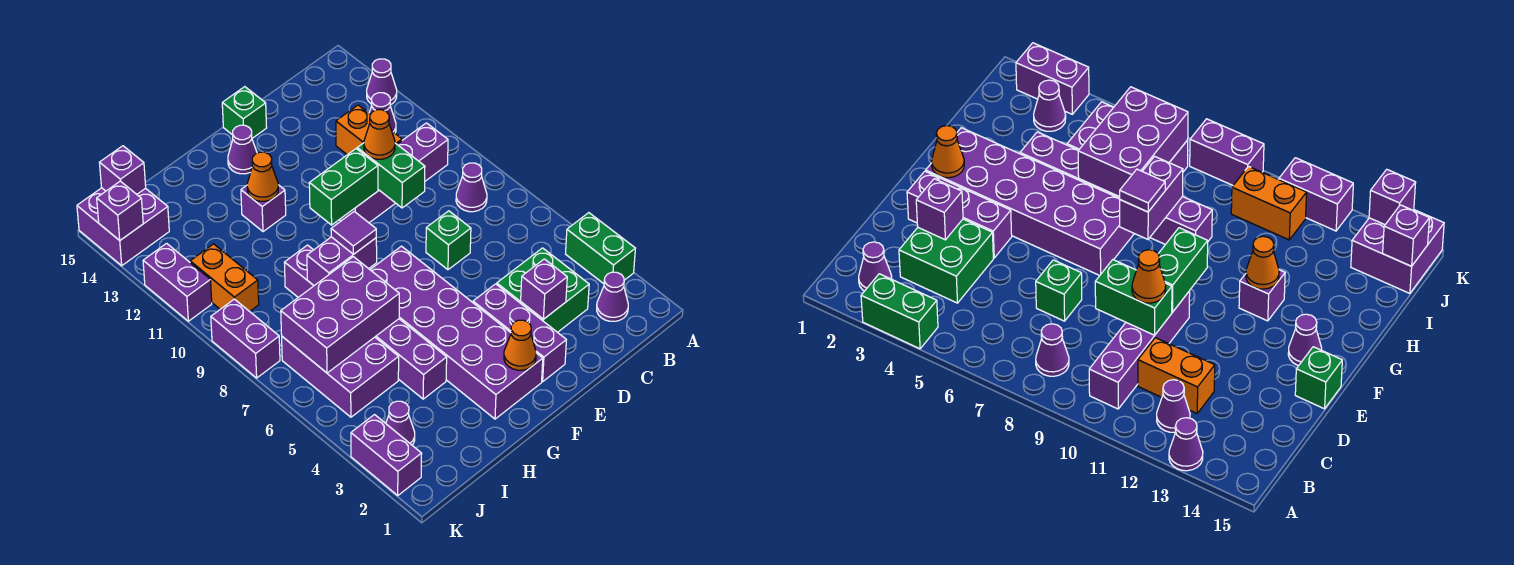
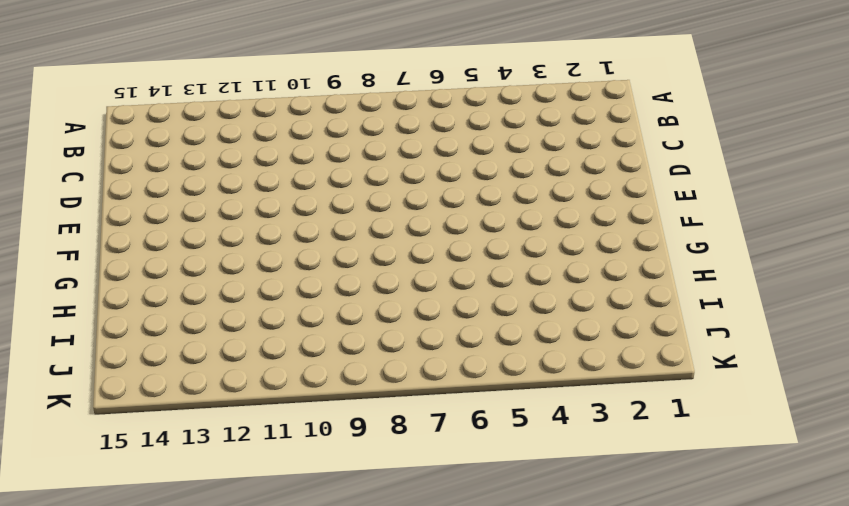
none -> green 1x2 brick [566,213,635,284]
none -> purple 1x1 cone [367,59,397,105]
none -> purple 1x1 cone [597,272,628,321]
none -> purple 1x1 cone [456,163,487,212]

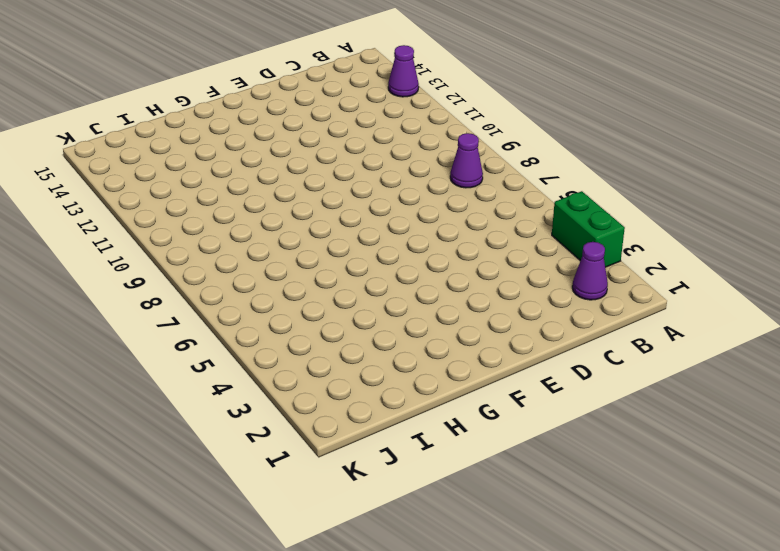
none -> purple 1x4 brick [339,123,448,223]
none -> purple 1x1 cone [369,93,396,133]
none -> green 2x2 brick [497,248,589,332]
none -> orange 1x2 brick [336,105,402,155]

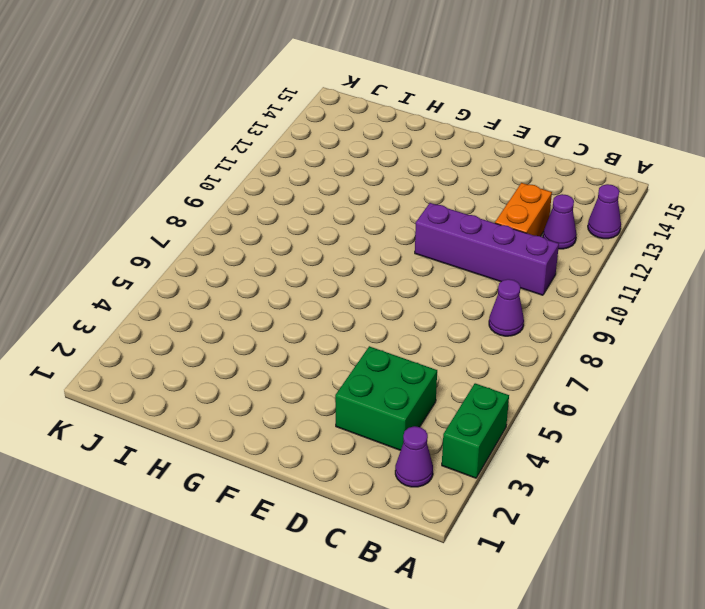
none -> green 1x1 brick [426,211,471,270]
none -> purple 1x3 brick [473,284,566,381]
none -> green 1x1 brick [222,87,267,138]
none -> purple 2x6 brick [370,246,543,419]

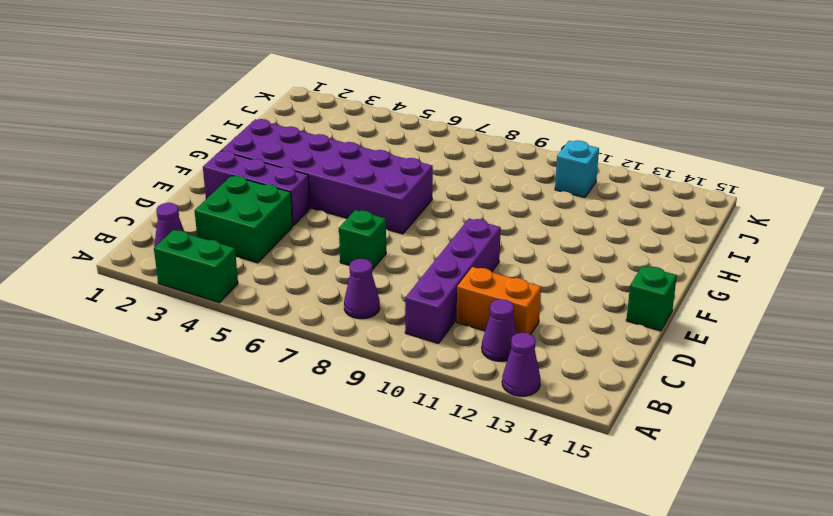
cyan 1x1 brick [555,140,599,198] -> orange 1x2 brick [190,244,259,311]
none -> purple 1x1 cone [228,125,257,174]
none -> purple 1x1 brick [241,185,286,232]
none -> purple 1x6 brick [284,245,447,399]
none -> purple 2x3 brick [282,337,399,417]

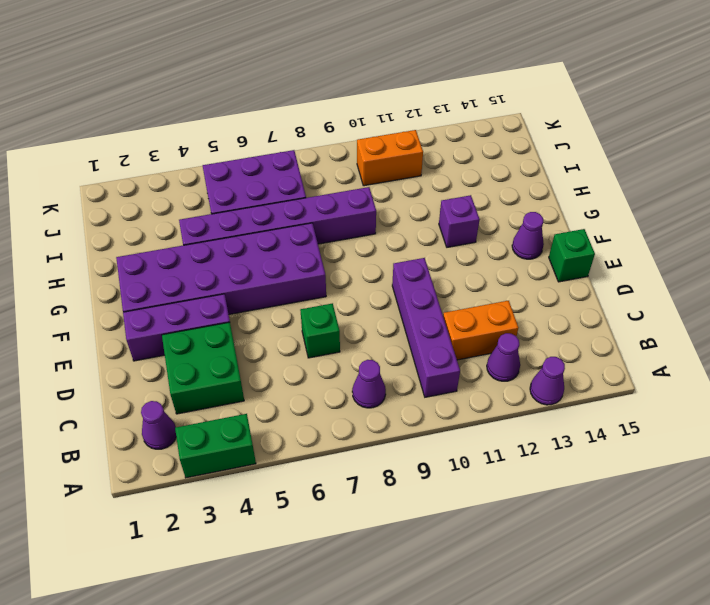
none -> purple 1x1 cone [386,401,415,445]
none -> purple 2x2 brick [77,188,169,266]
none -> purple 1x2 brick [351,415,422,495]
none -> purple 1x2 brick [211,299,280,378]

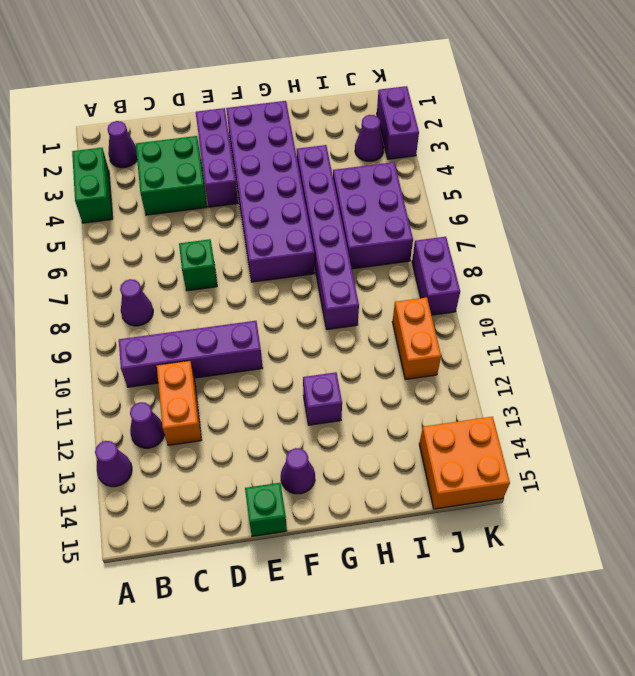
orange 2x2 brick [419,417,510,509] -> purple 2x2 brick [77,188,169,266]
none -> purple 1x2 brick [143,243,212,321]
none -> purple 1x1 brick [521,259,567,319]
none -> green 1x2 brick [357,143,425,208]
none -> green 1x2 brick [309,149,378,225]

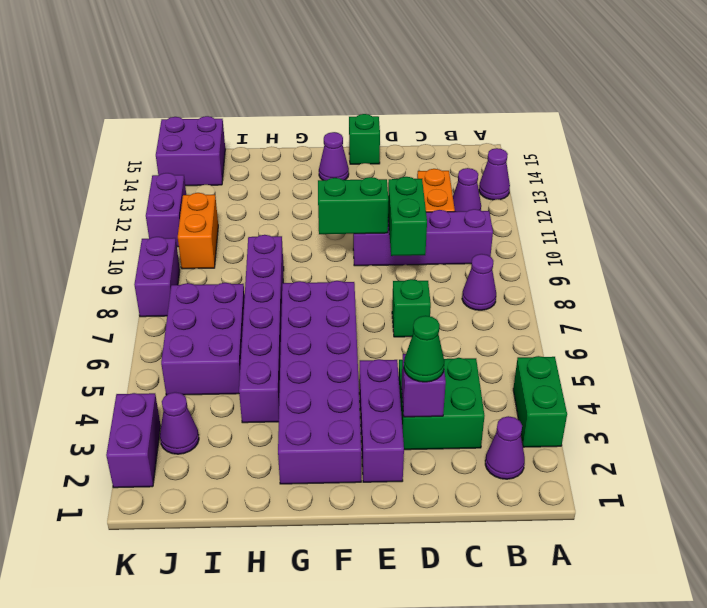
green 1x1 cone [404,316,444,382] -> none
none -> purple 1x1 brick [241,185,286,232]
none -> orange 1x1 cone [504,320,536,370]
none -> purple 1x2 brick [307,237,377,285]
none -> orange 1x1 cone [247,152,278,201]

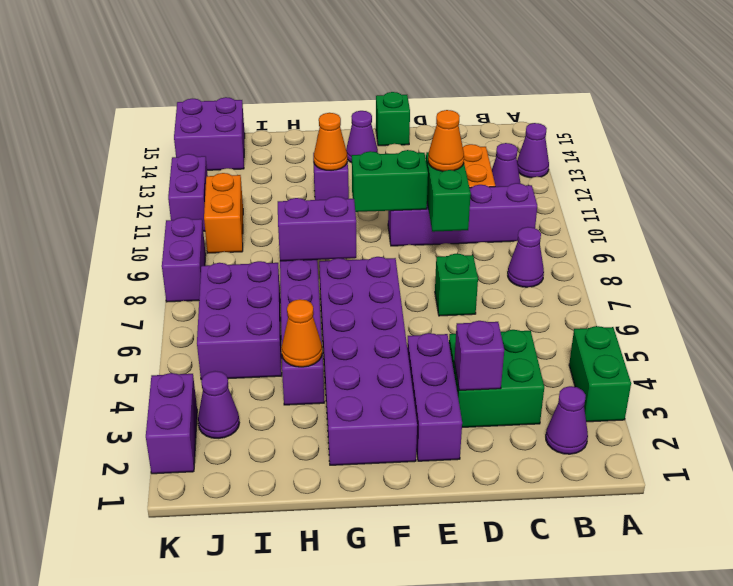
orange 1x1 cone [281,299,322,367] -> orange 1x1 cone moved to [504,320,536,370]
none -> purple 2x3 brick [281,257,399,373]
none -> purple 1x1 brick [99,146,146,194]
none -> purple 1x1 brick [97,181,143,240]
none -> purple 1x1 tile [331,212,376,254]

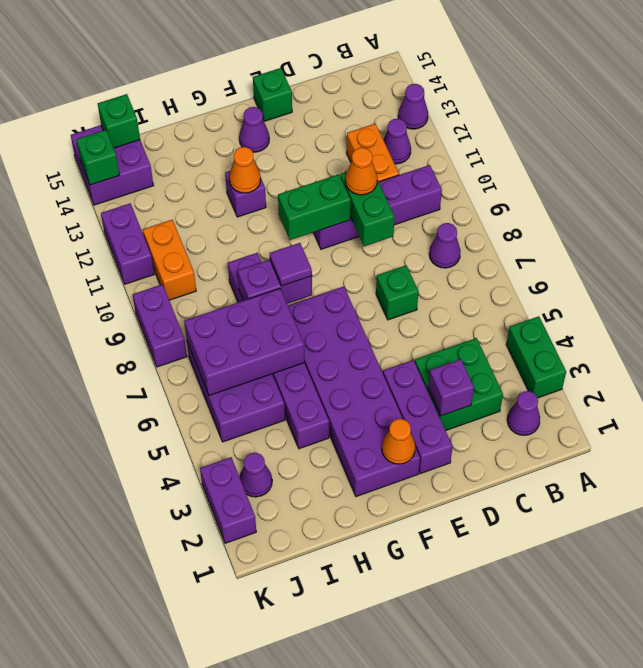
green 1x1 brick [98,94,140,148] -> purple 1x1 brick [99,146,146,194]
green 1x1 brick [76,130,119,185] -> purple 1x1 brick [97,181,143,240]

